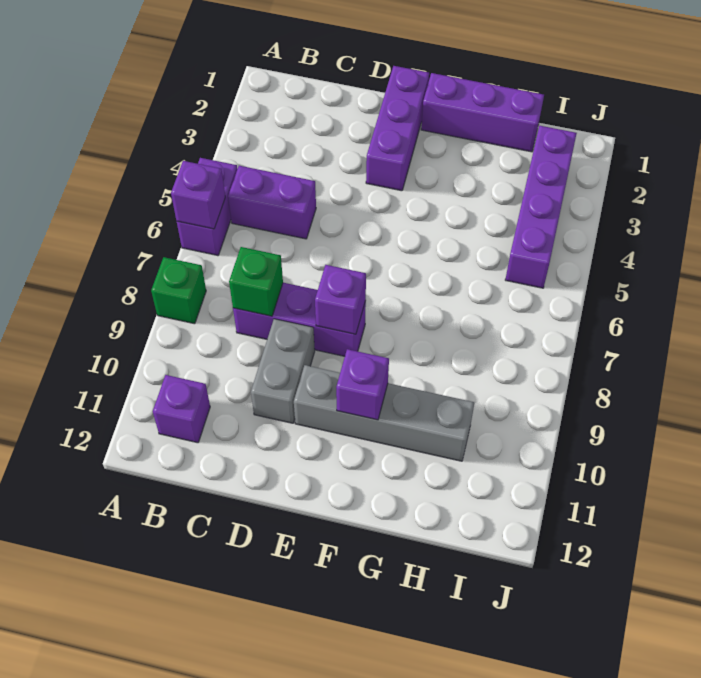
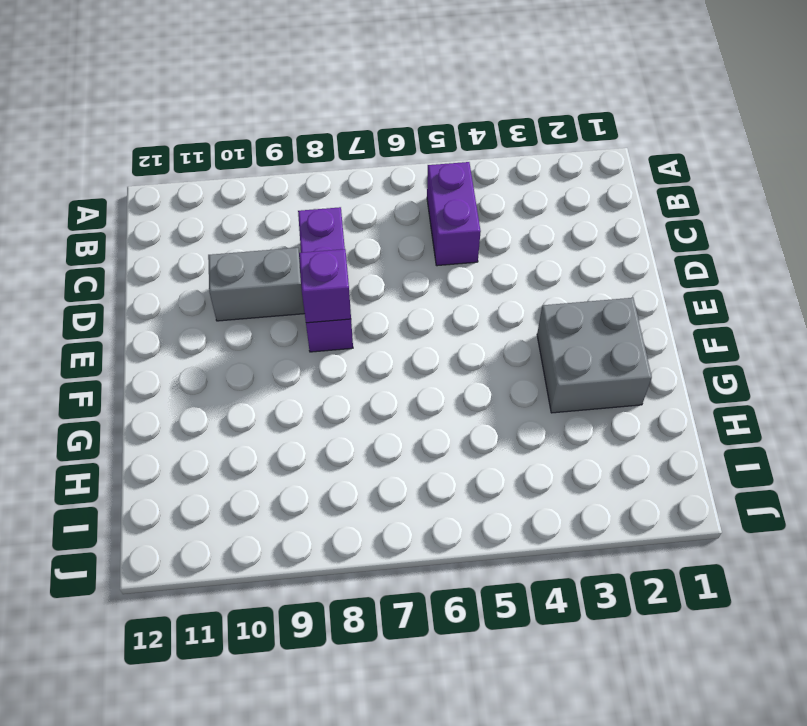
grey 2x2 brick [537,298,652,413] -> none
none -> purple 1x2 brick [177,158,237,256]
none -> green 1x1 brick [151,257,206,324]
none -> purple 1x1 brick [153,375,210,443]

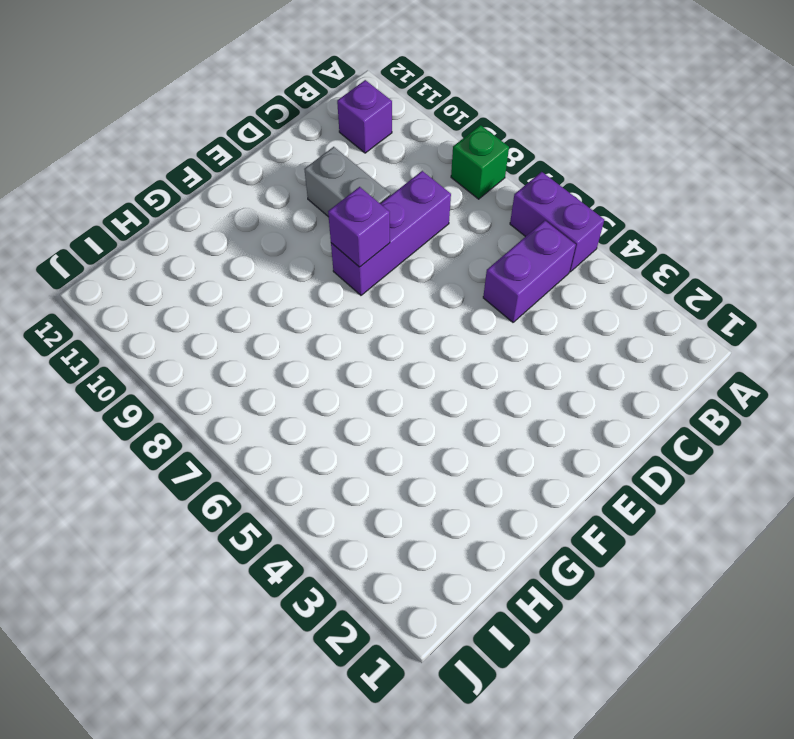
none -> purple 1x3 brick [366,66,429,191]
none -> grey 1x4 brick [294,365,474,461]
none -> purple 1x3 brick [421,73,544,152]

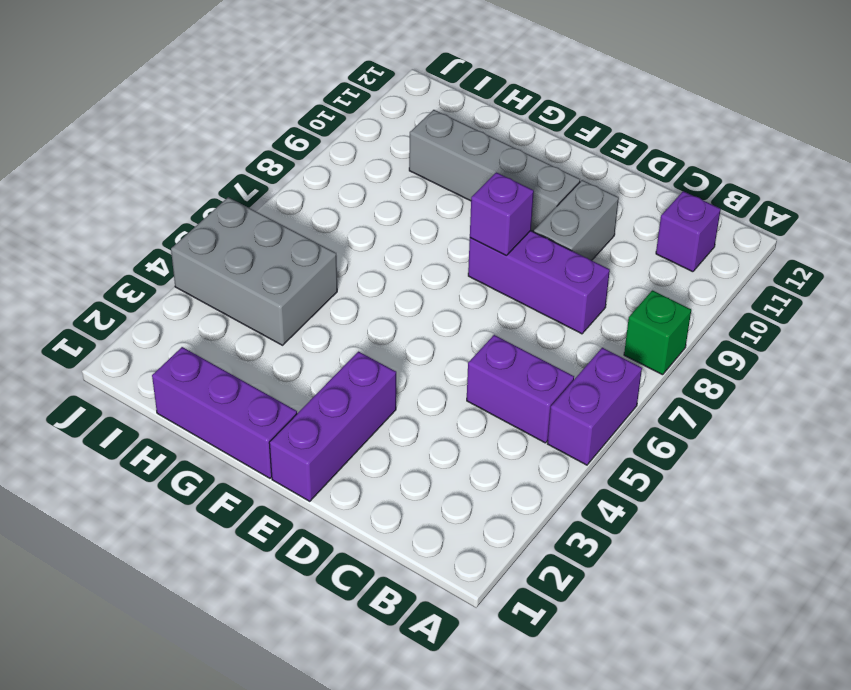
grey 2x3 brick [171,197,337,345] -> purple 1x4 brick [505,126,577,288]
none -> purple 1x1 brick [171,161,225,229]
none -> green 1x1 brick [229,247,283,316]
none -> purple 1x1 brick [336,349,389,420]

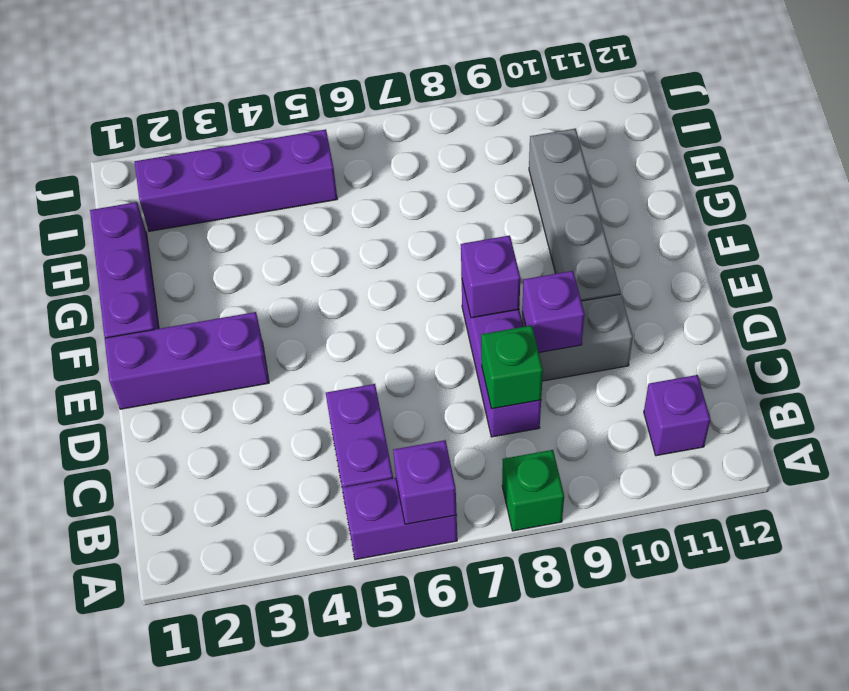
purple 1x1 brick [522,271,585,352] -> purple 1x1 brick moved to [336,349,389,420]

